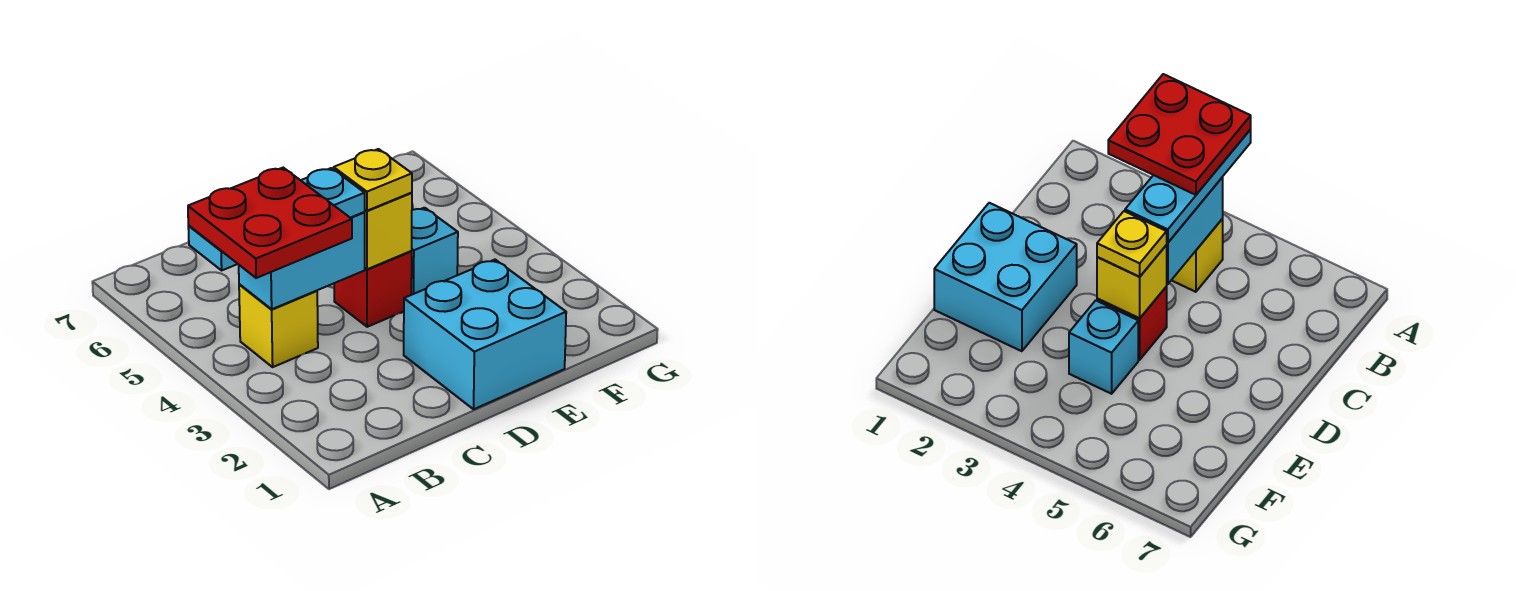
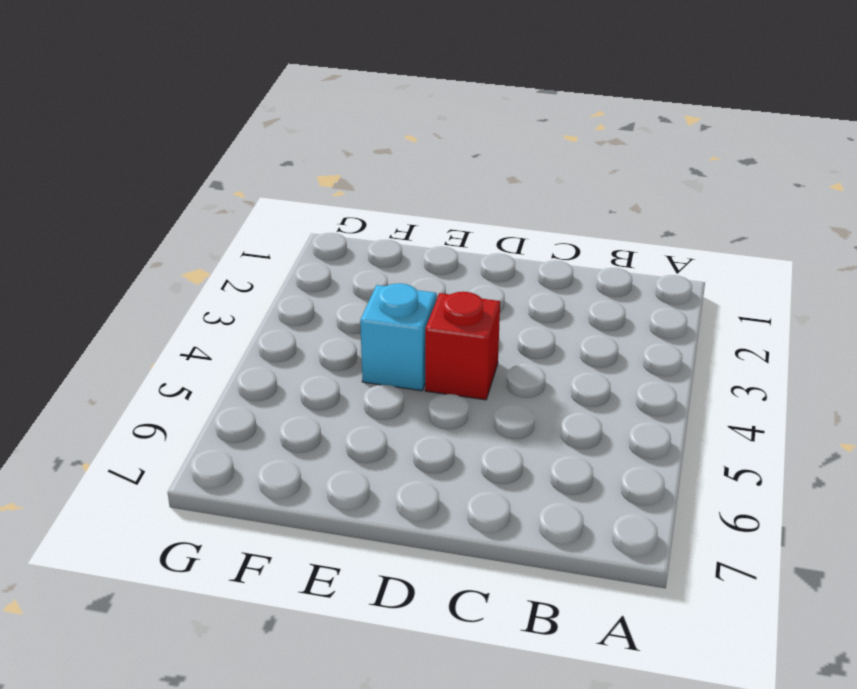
none -> yellow 1x1 brick [239,284,318,367]
none -> cyan 2x2 brick [404,260,566,409]

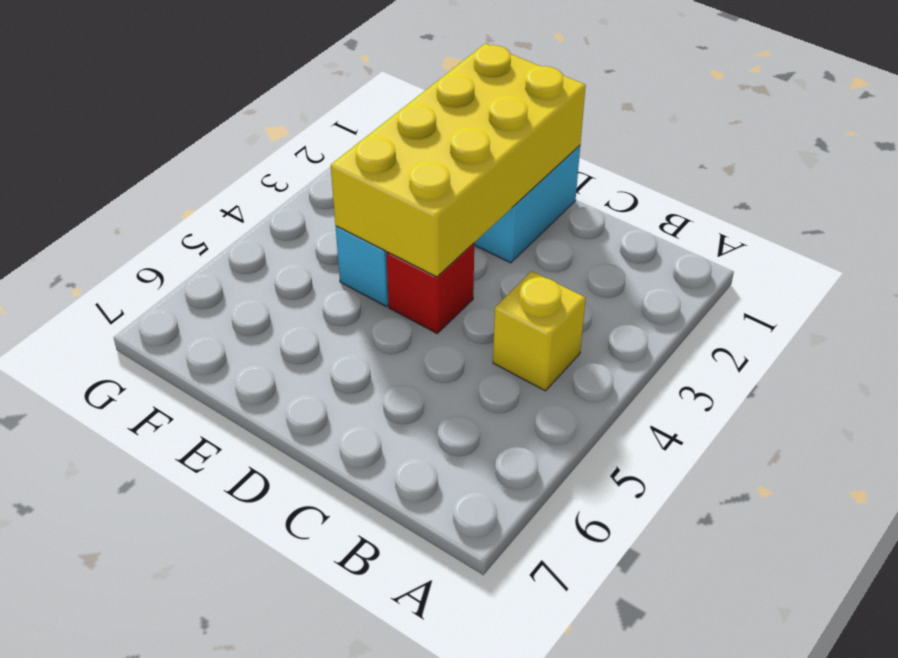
yellow 2x4 brick [331,44,586,277] -> yellow 1x1 brick [364,193,412,269]
none -> cyan 1x2 brick [239,212,365,309]
none -> cyan 1x3 plate [188,168,365,270]

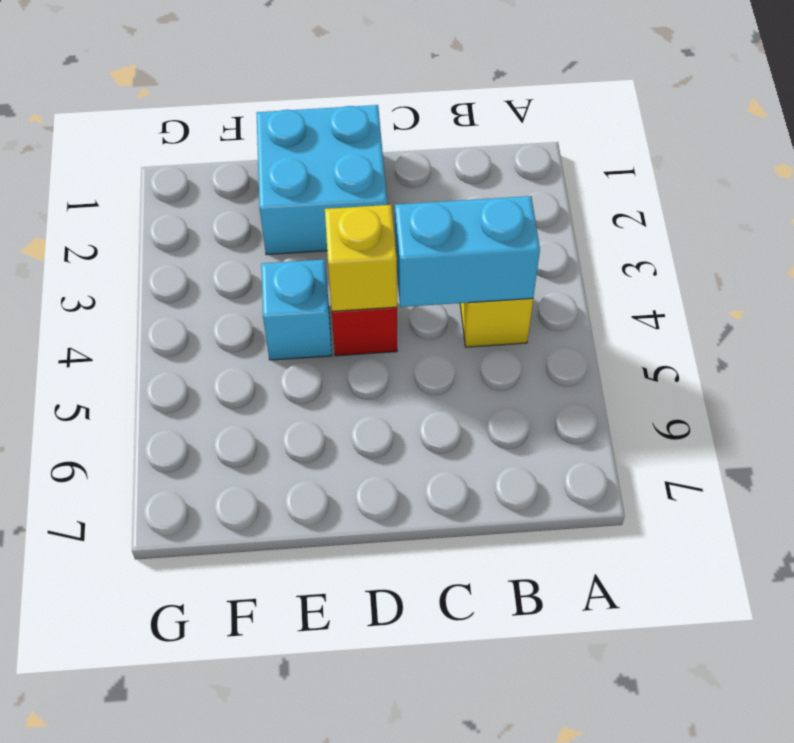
none -> cyan 1x3 plate [188,168,365,270]
none -> yellow 1x1 plate [334,149,412,211]

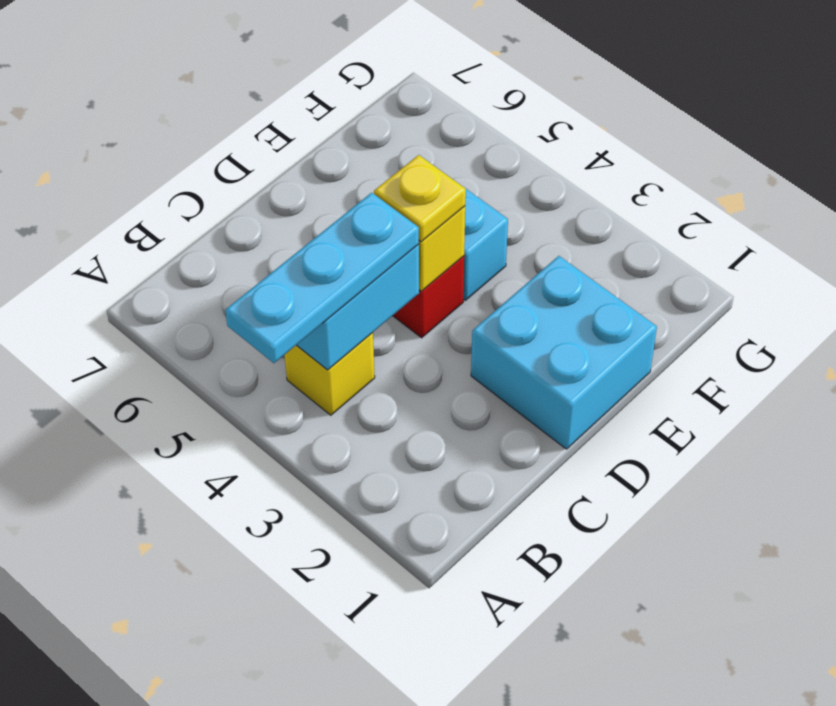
none -> red 2x2 plate [188,168,352,278]

